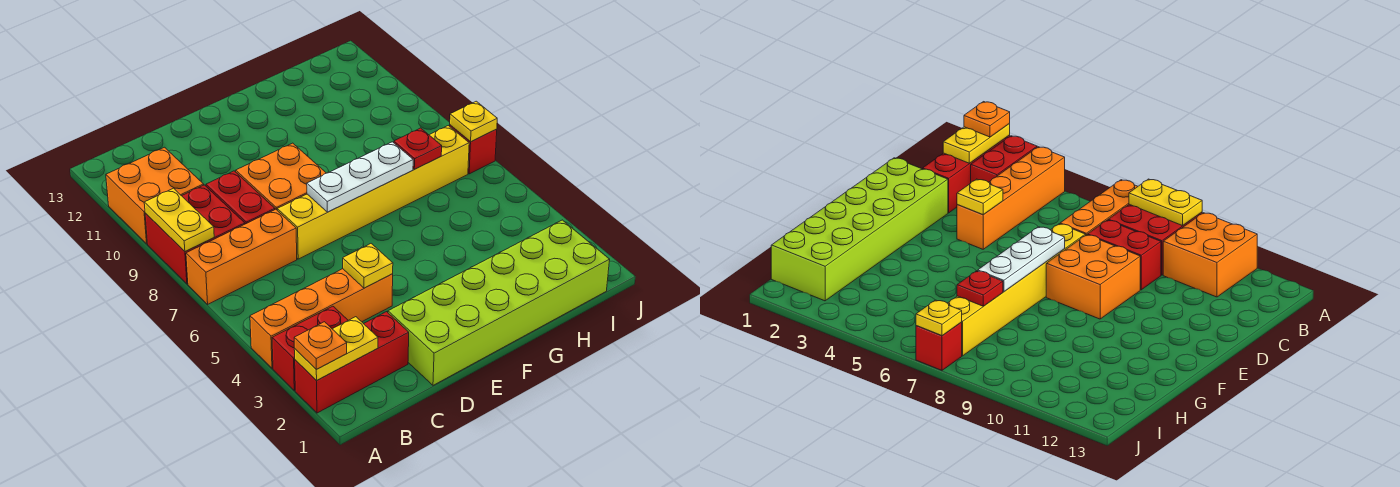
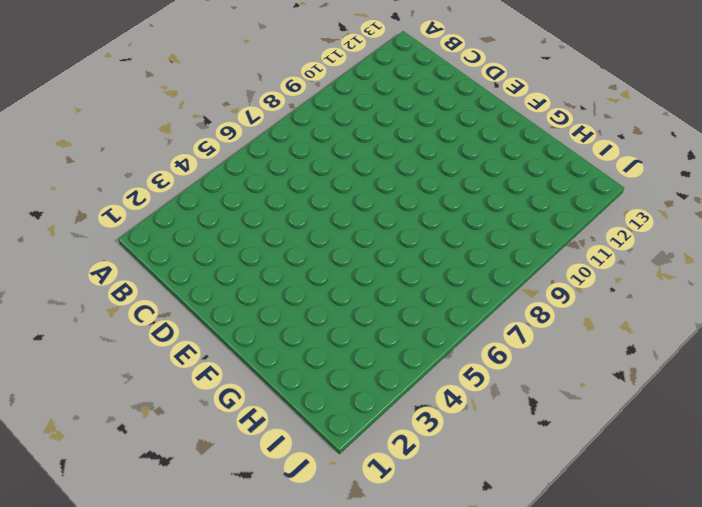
none -> red 1x3 brick [295,312,409,413]
none -> red 1x2 brick [272,306,348,390]
none -> orange 1x4 brick [250,269,393,368]

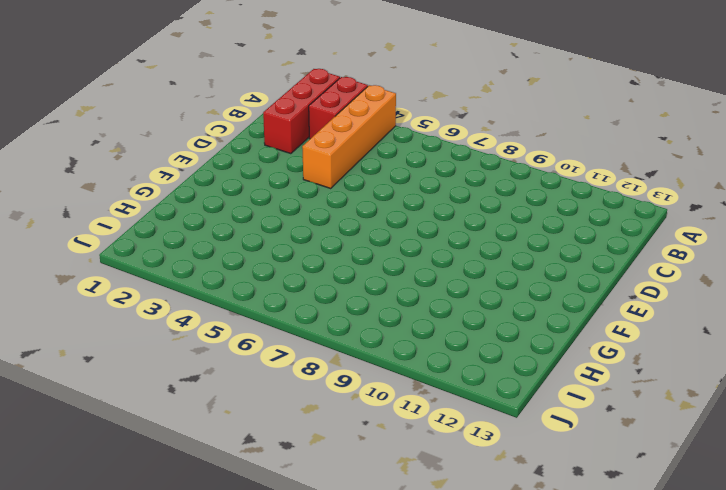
none -> orange 1x3 brick [186,209,297,304]
none -> red 2x2 brick [145,185,245,284]
none -> orange 2x2 brick [106,147,204,244]

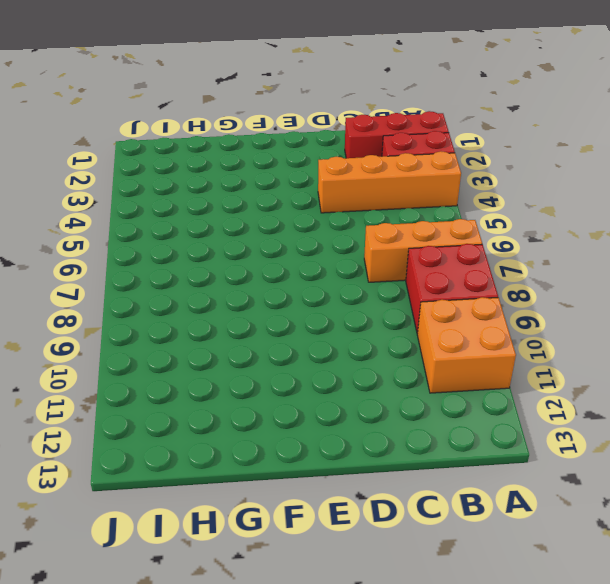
none -> red 1x2 brick [206,171,275,224]
none -> lime 2x6 brick [388,220,610,385]
none -> yellow 1x6 brick [277,126,469,259]

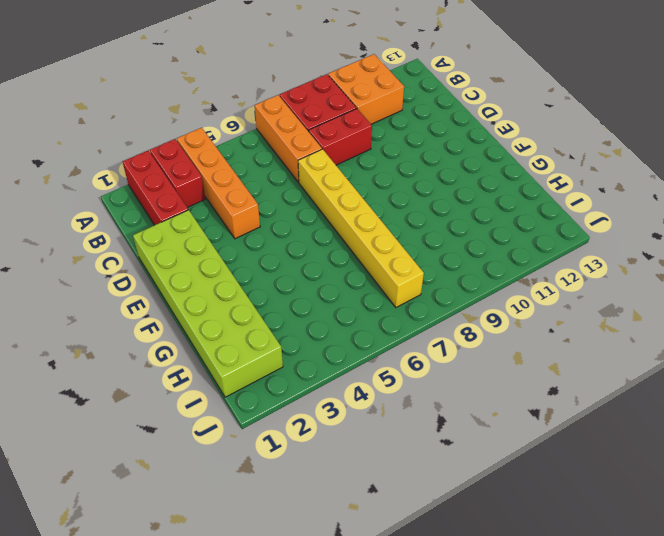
none -> orange 2x2 brick [236,143,326,210]
none -> red 1x1 brick [450,125,497,174]
none -> yellow 1x2 plate [294,317,378,381]

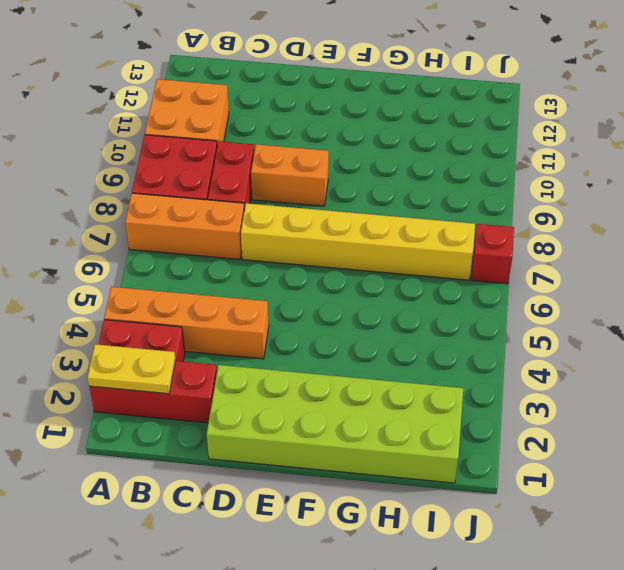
orange 1x2 brick [251,144,329,206] -> orange 2x2 brick [236,143,326,210]
none -> yellow 1x2 plate [144,188,214,252]
none -> yellow 1x1 plate [343,244,393,288]
none -> white 1x3 plate [307,142,413,212]

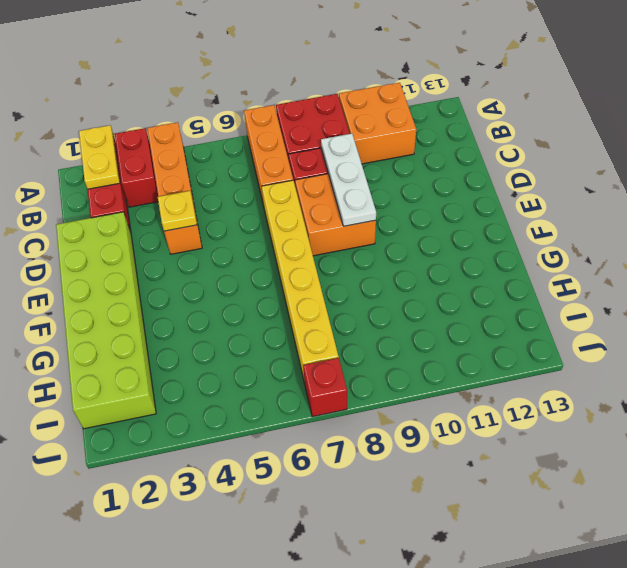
white 1x3 plate [321,134,376,226] -> white 1x3 plate moved to [307,142,413,212]
none -> yellow 1x2 plate [144,188,214,252]
none -> red 1x1 plate [394,128,442,169]
none -> yellow 1x1 plate [450,101,497,142]

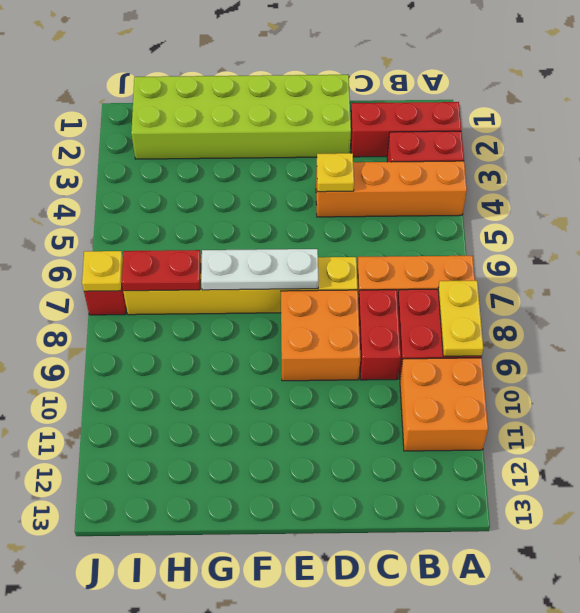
red 1x2 plate [122,250,201,291] -> red 1x1 plate [394,128,442,169]
none -> yellow 1x2 plate [294,317,378,381]
none -> orange 1x1 plate [294,322,347,369]

